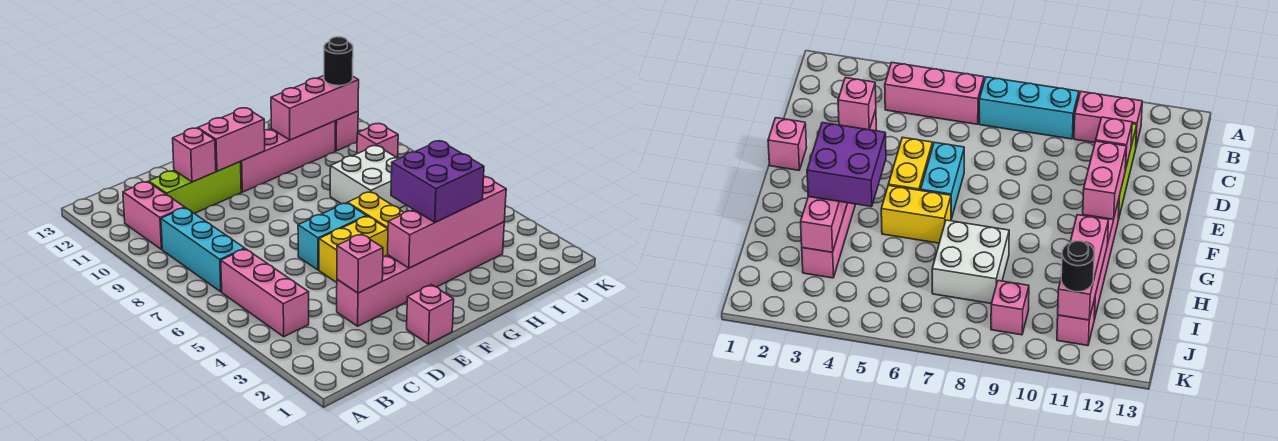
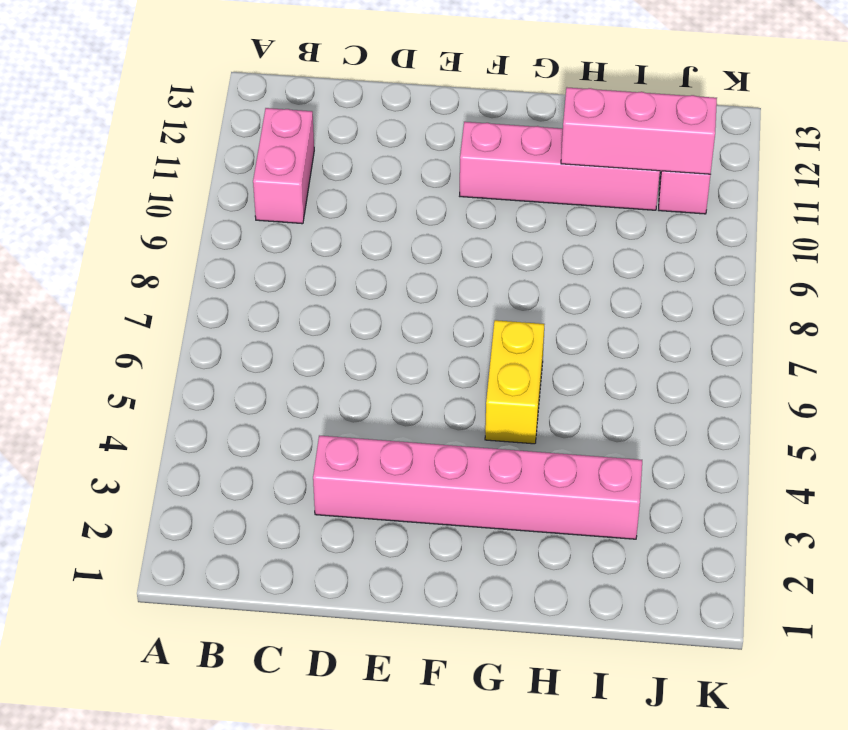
none -> pink 1x3 brick [221,249,309,337]
none -> cyan 1x3 brick [161,208,245,292]
none -> lime 1x3 brick [149,162,241,213]

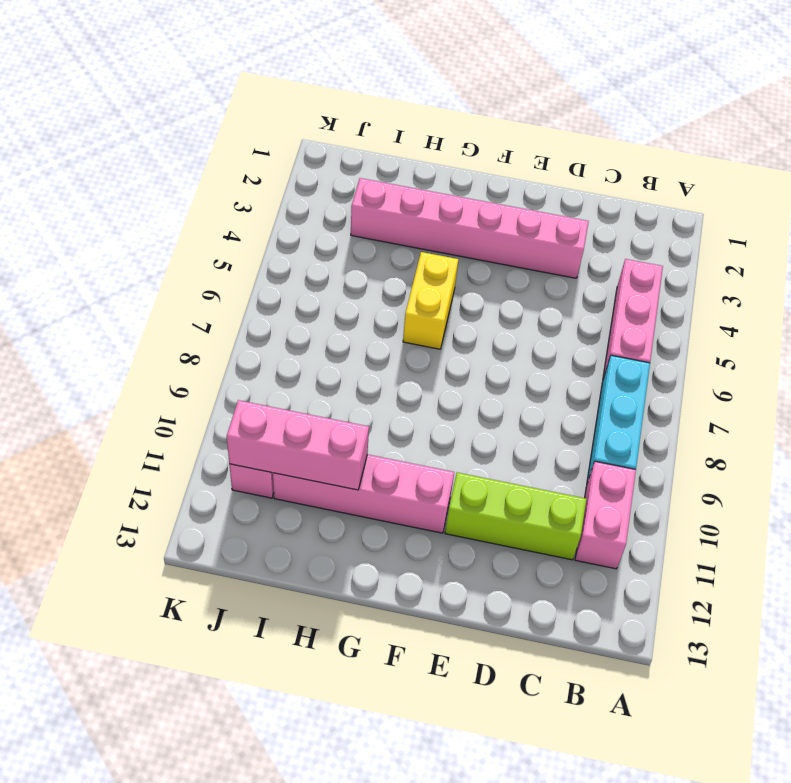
none -> pink 1x1 brick [407,285,454,344]
none -> yellow 1x2 brick [319,216,388,283]
none -> cyan 1x2 brick [298,203,367,270]

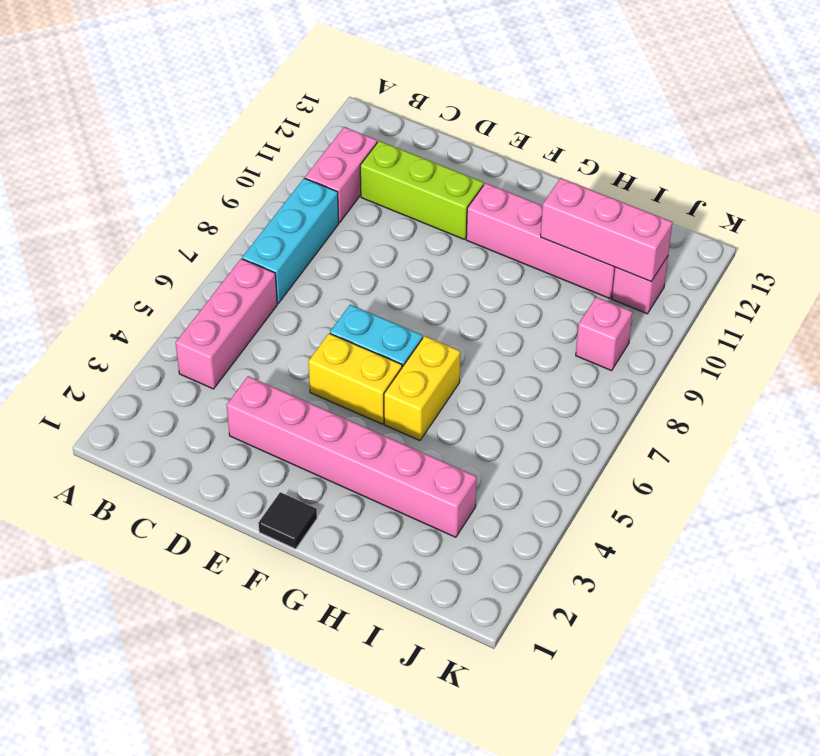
black 1x1 tile [258,492,317,549] -> none
none -> pink 1x1 brick [407,285,454,344]
none -> white 2x2 brick [330,145,406,209]
none -> pink 1x1 brick [337,234,383,293]

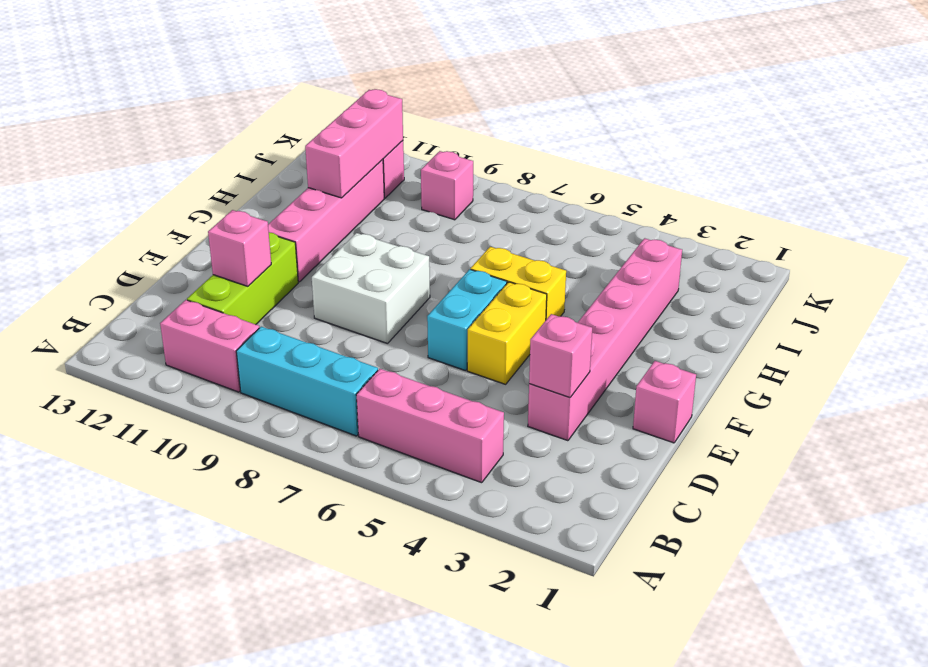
white 2x2 brick [312,233,430,343] -> white 2x2 brick moved to [330,145,406,209]
none -> pink 1x2 brick [198,108,265,171]
none -> pink 1x4 brick [388,176,506,268]
none -> purple 2x2 brick [391,141,484,222]

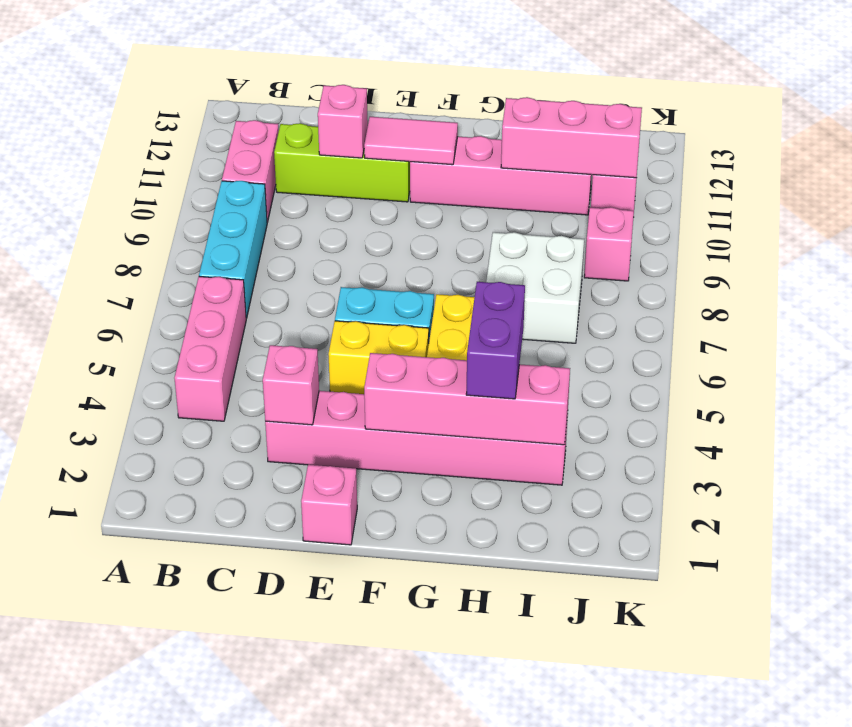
pink 1x2 tile [364,117,458,165] -> pink 1x2 brick [198,108,265,171]
purple 1x2 brick [466,282,525,399] -> purple 2x2 brick [391,141,484,222]
none -> black 1x1 round brick [324,37,353,86]

